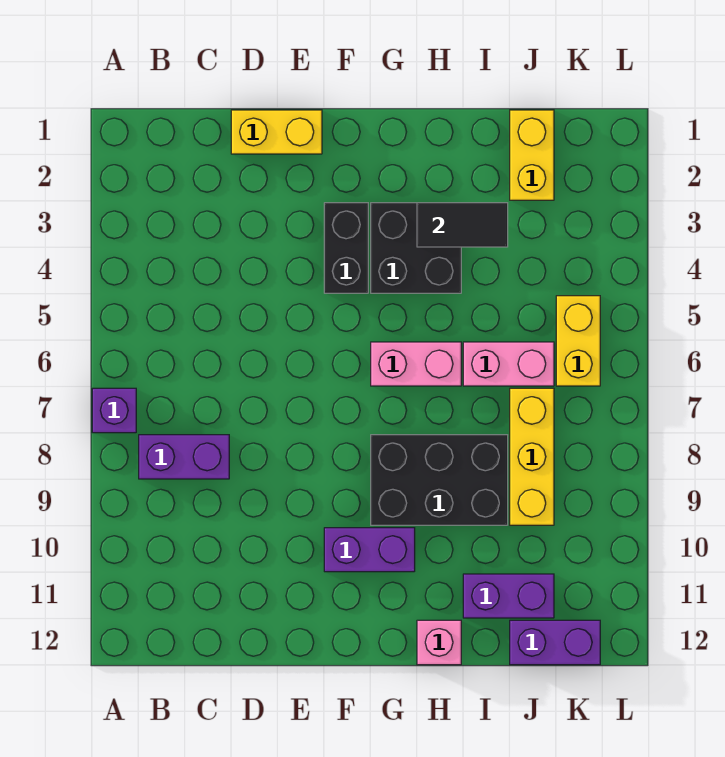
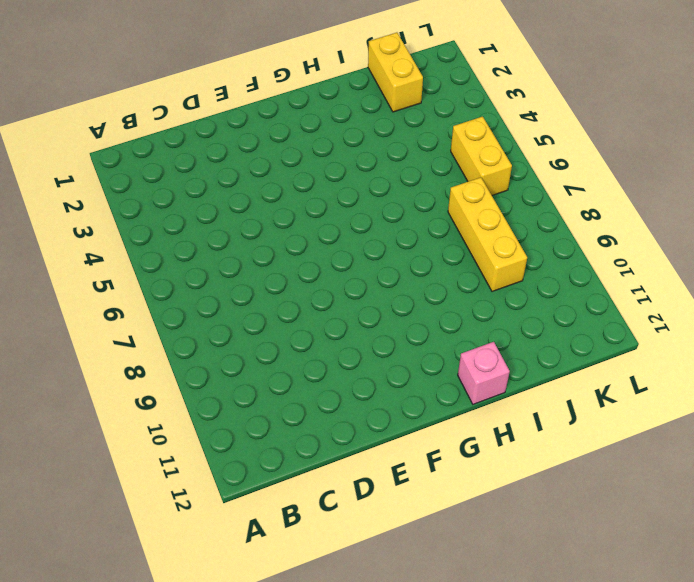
none -> purple 1x1 brick [92,388,136,433]
none -> purple 1x2 brick [139,435,229,479]
none -> yellow 1x2 brick [231,110,322,154]

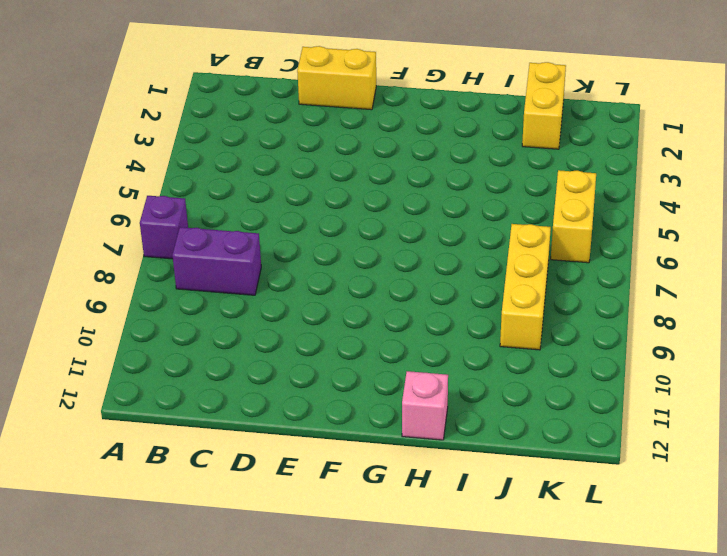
none -> black 1x2 brick [324,203,368,293]
none -> purple 1x2 brick [324,528,415,572]
none -> black 2x2 brick [371,203,461,293]

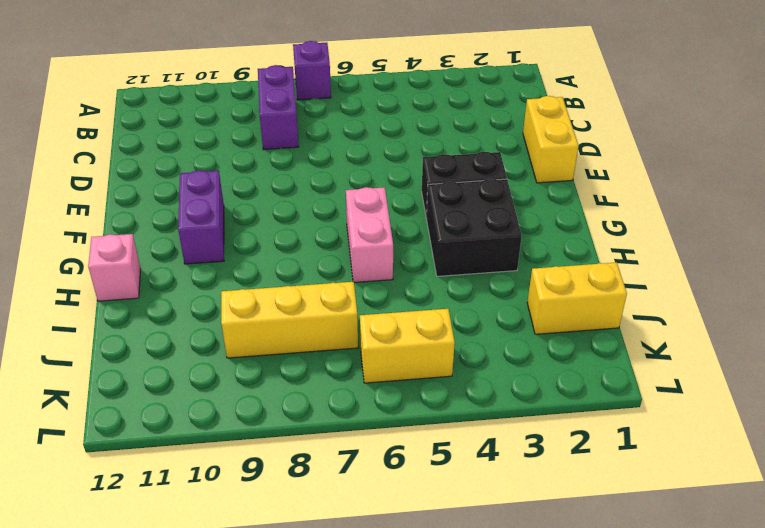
none -> black 2x3 brick [371,435,508,525]
none -> pink 1x2 brick [463,342,554,386]
none -> purple 1x2 brick [463,574,554,618]

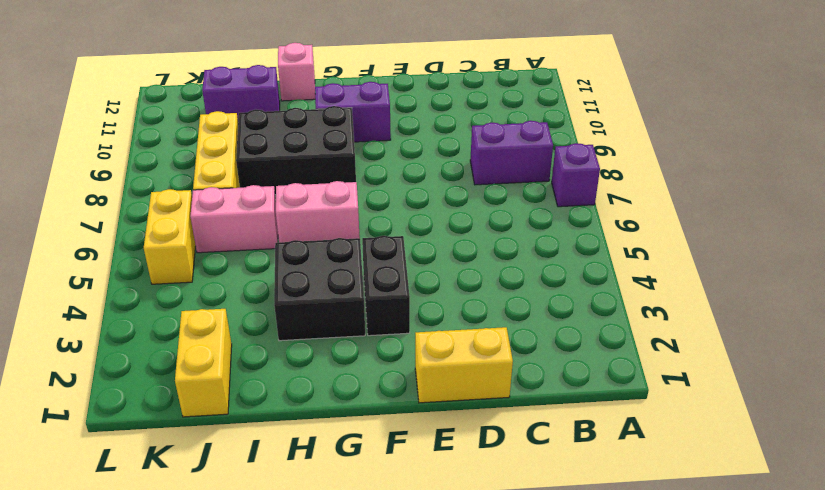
none -> purple 1x2 brick [510,620,600,665]
none -> black 1x2 tile [417,203,508,247]

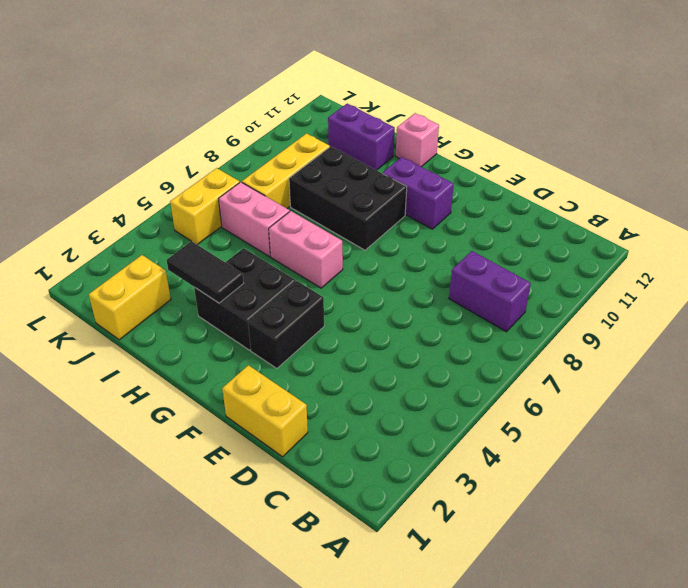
none -> purple 1x1 brick [92,388,136,433]
none -> purple 1x2 brick [510,620,600,665]

